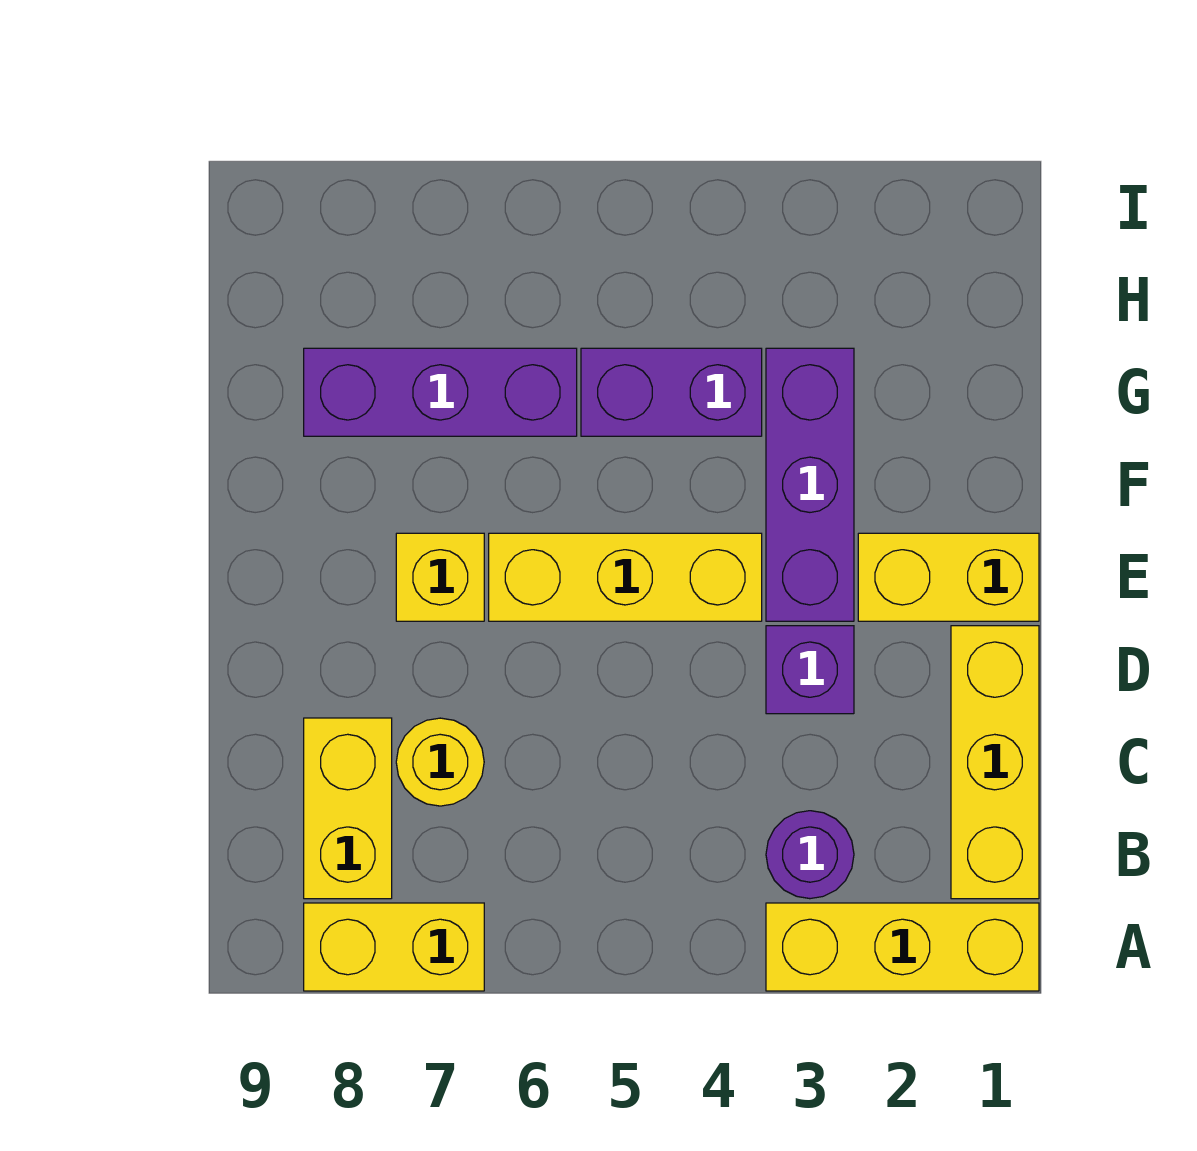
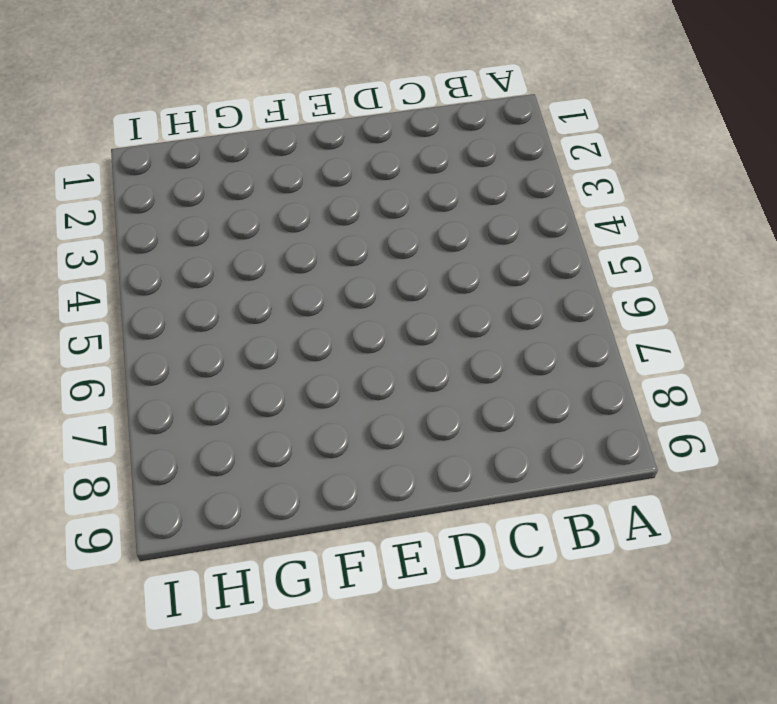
none -> yellow 1x3 brick [766,903,1039,991]
none -> yellow 1x2 brick [304,903,484,991]
none -> yellow 1x3 brick [951,626,1039,899]

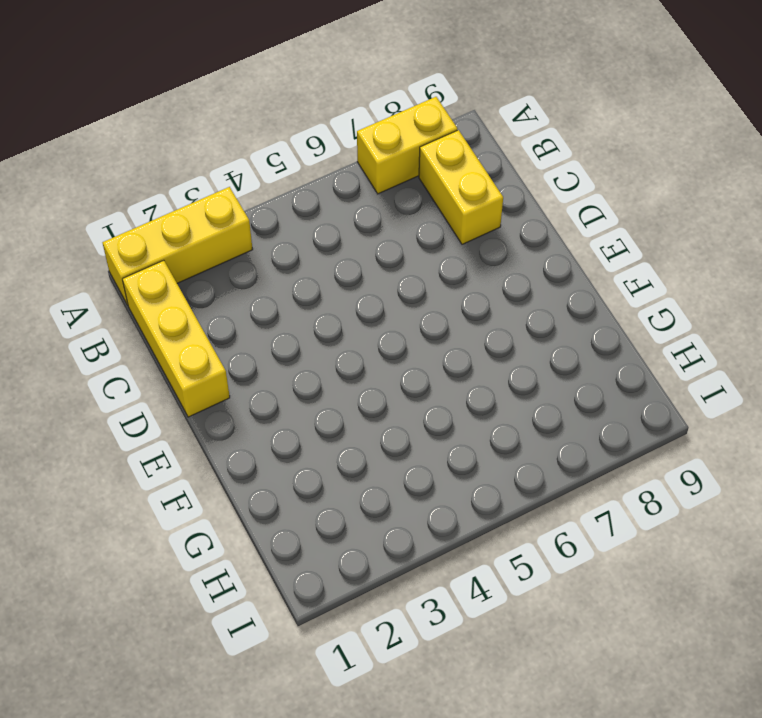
none -> purple 1x1 round brick [766,811,854,899]
none -> yellow 1x1 round brick [396,718,484,806]
none -> purple 1x1 brick [766,626,854,714]

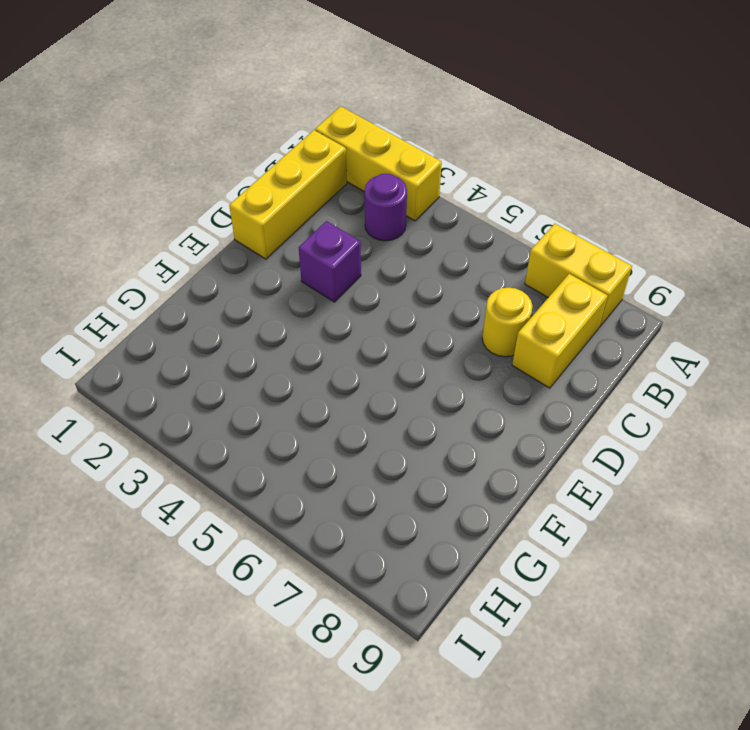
none -> yellow 1x2 brick [858,533,1039,621]
none -> purple 1x3 brick [766,348,854,621]
none -> yellow 1x3 brick [489,533,762,621]

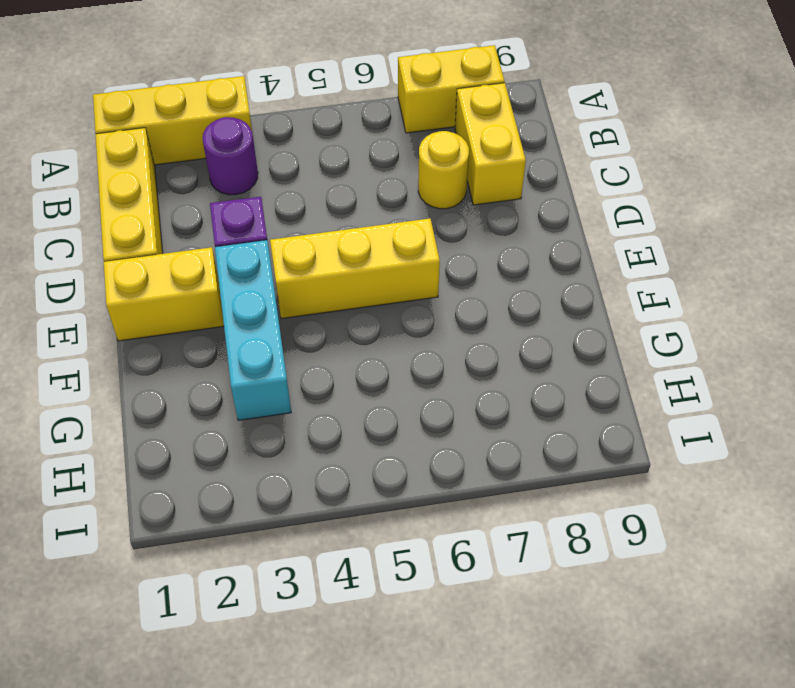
cyan 1x3 brick [215,240,291,420] -> purple 1x3 brick [766,348,854,621]
none -> yellow 1x1 brick [396,533,484,621]
none -> purple 1x2 brick [581,348,762,436]
none -> purple 1x3 brick [304,348,577,436]

